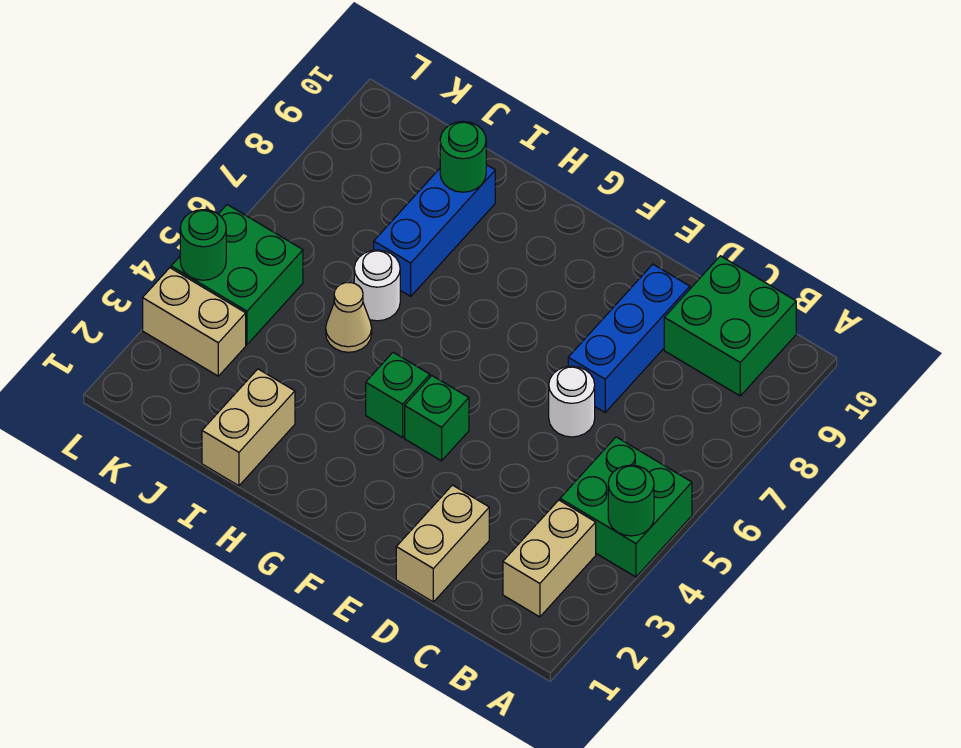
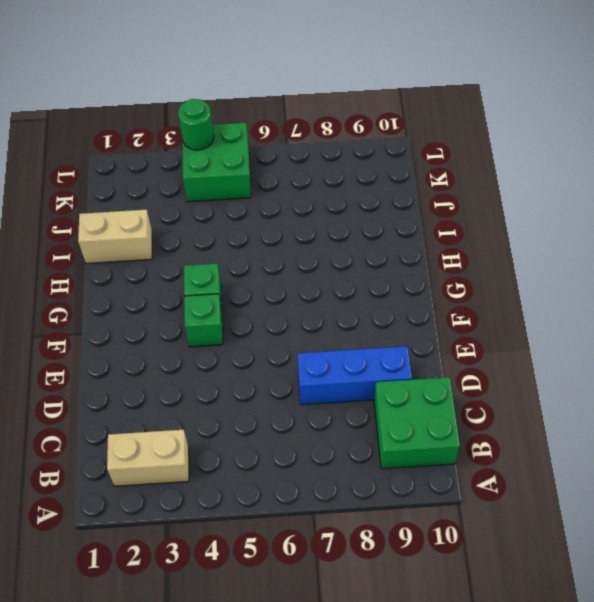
none -> green 2x2 brick [560,437,692,577]
none -> tan 1x2 brick [396,485,489,602]
none -> white 1x1 round brick [549,366,595,437]

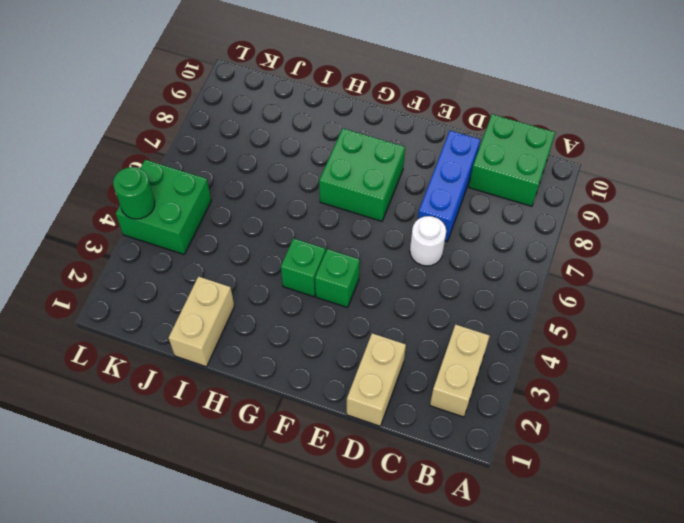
green 2x2 brick [319,128,405,221] -> green 2x2 brick moved to [560,437,692,577]
none -> tan 1x1 cone [326,283,372,352]
none -> white 1x1 round brick [354,250,400,321]
none -> blue 1x3 brick [374,165,495,296]

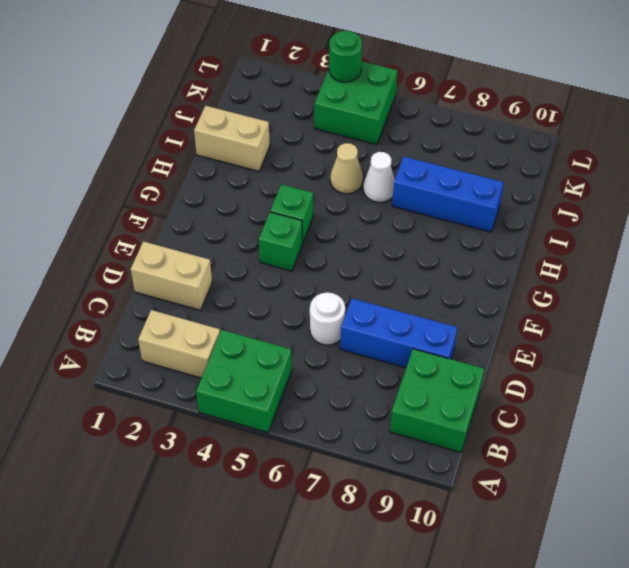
white 1x1 cone [363,152,395,202] -> white 1x1 round brick [354,250,400,321]
none -> tan 1x2 brick [143,268,246,376]
none -> green 1x1 round brick [608,465,654,536]
none -> green 1x1 round brick [440,121,486,192]

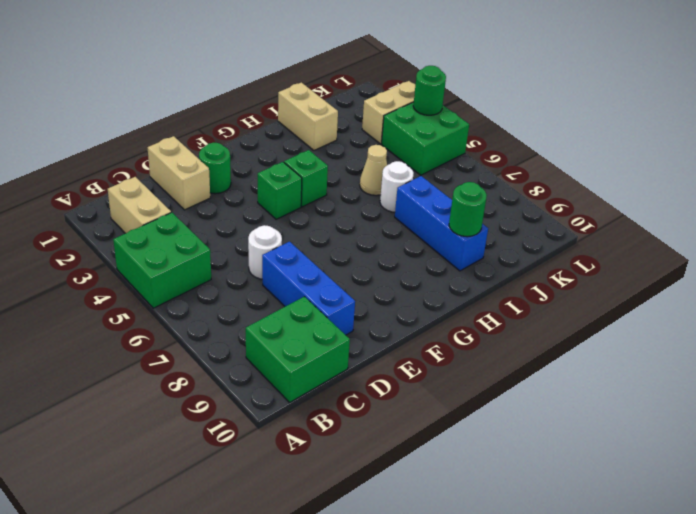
green 1x1 round brick [199,142,231,194] -> green 1x1 round brick moved to [608,465,654,536]

